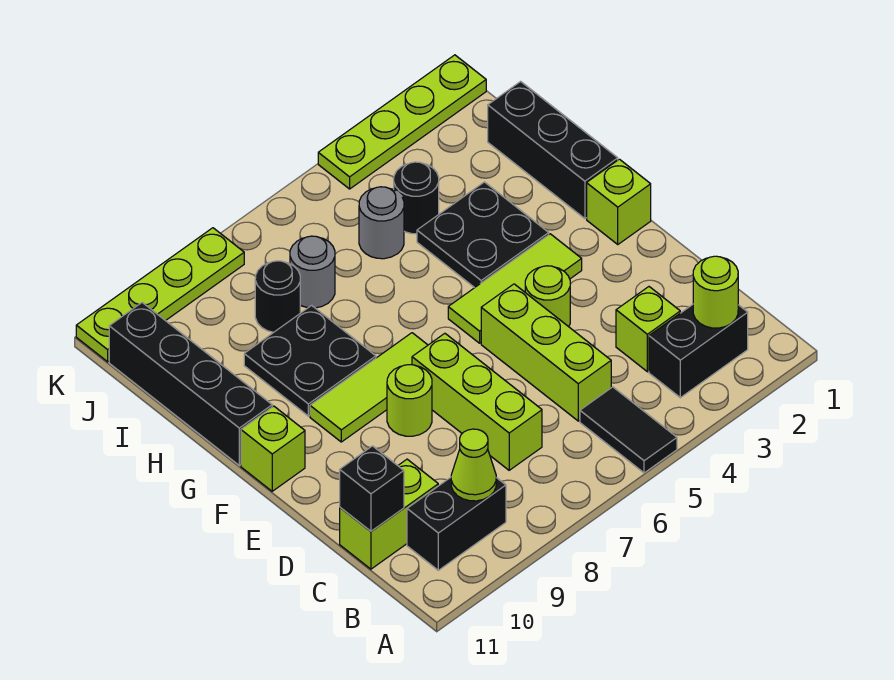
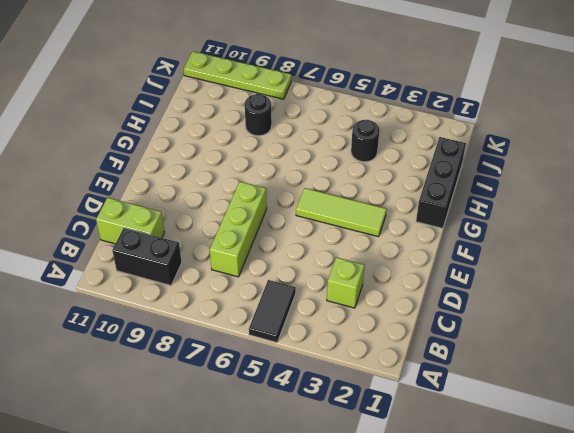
none -> black 1x2 brick [649,305,748,398]
none -> lime 1x3 brick [481,284,611,421]
none -> lime 1x1 round brick [525,266,570,327]

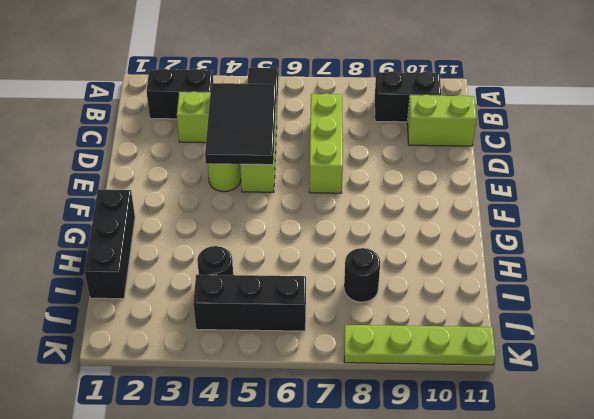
black 2x3 tile [205,83,276,165] -> none
black 1x3 brick [193,275,306,331] -> none
none -> lime 1x1 round brick [387,365,432,436]
none -> lime 1x1 brick [587,159,651,244]
none -> lime 1x3 tile [448,234,582,343]

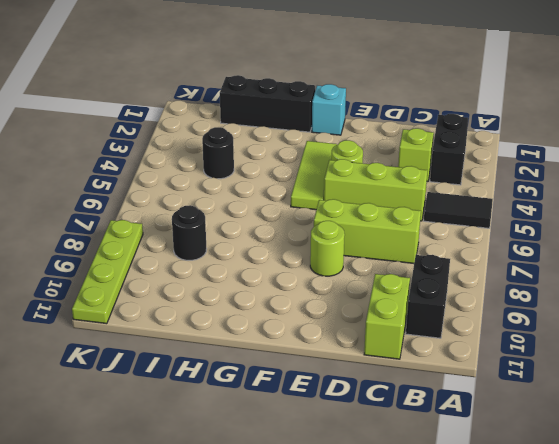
cyan 1x1 brick [312,84,346,135] -> lime 1x1 brick [587,159,651,244]
none -> lime 1x3 tile [310,333,428,442]
none -> lime 1x1 brick [241,406,305,491]
none -> black 2x2 plate [417,182,549,288]

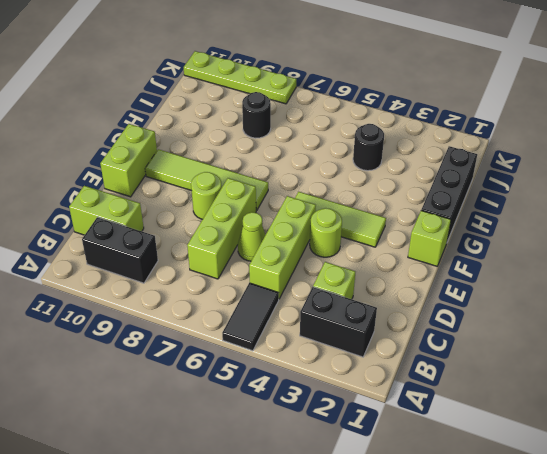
lime 1x1 cone [238,212,265,261] -> lime 1x1 cone moved to [451,429,496,501]
lime 1x2 brick [100,124,157,197] -> lime 1x1 brick [241,406,305,491]
lime 1x4 tile [145,149,268,210] -> lime 1x3 tile [310,333,428,442]
none -> black 2x2 plate [417,182,549,288]
none -> black 2x2 plate [244,305,376,416]
none -> black 1x4 brick [109,303,272,465]

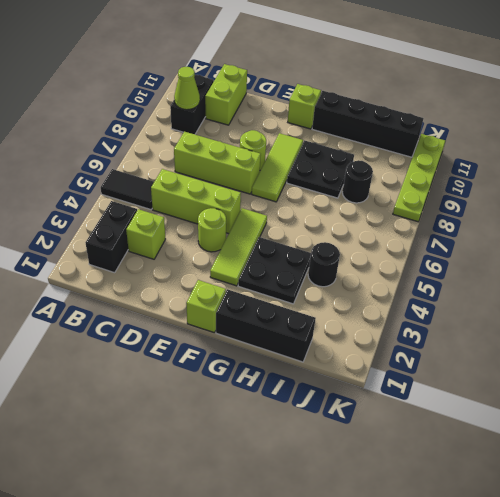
none -> grey 1x1 round brick [359,187,404,259]
none -> grey 1x1 round brick [290,236,335,308]
none -> lime 1x4 plate [318,55,486,189]

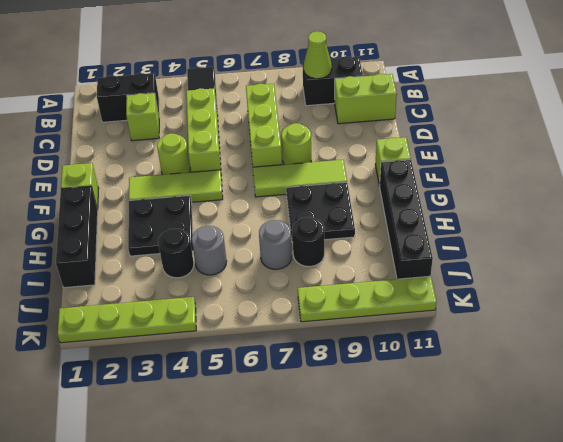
none -> lime 1x1 round brick [693,256,738,328]
none -> black 1x1 brick [340,446,404,531]

